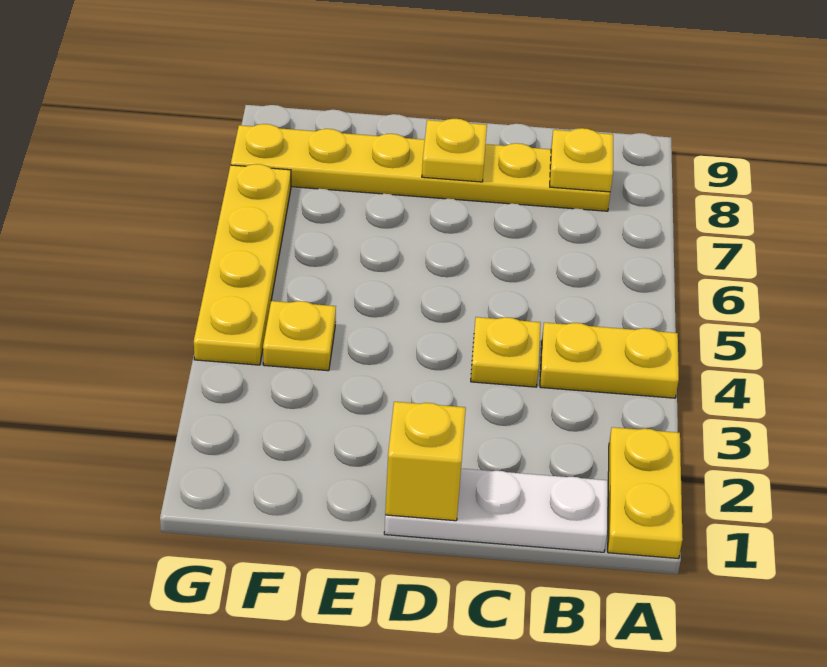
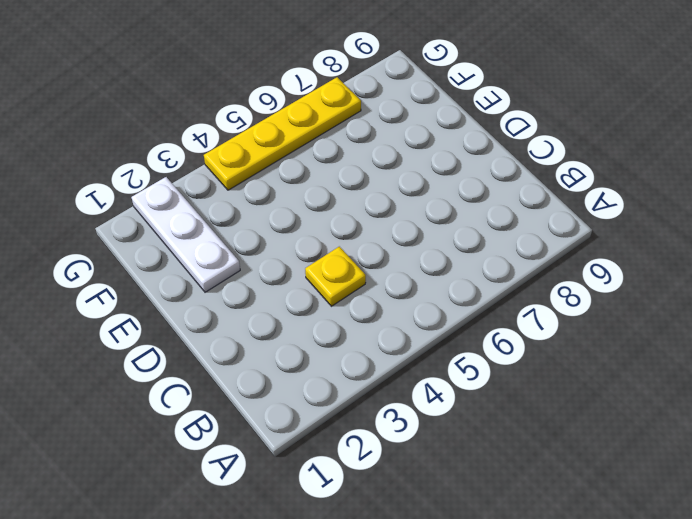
white 1x3 plate [132,177,240,292] -> white 1x3 plate moved to [384,469,608,552]
none -> yellow 1x2 plate [608,427,683,559]
none -> yellow 1x2 plate [540,323,679,398]

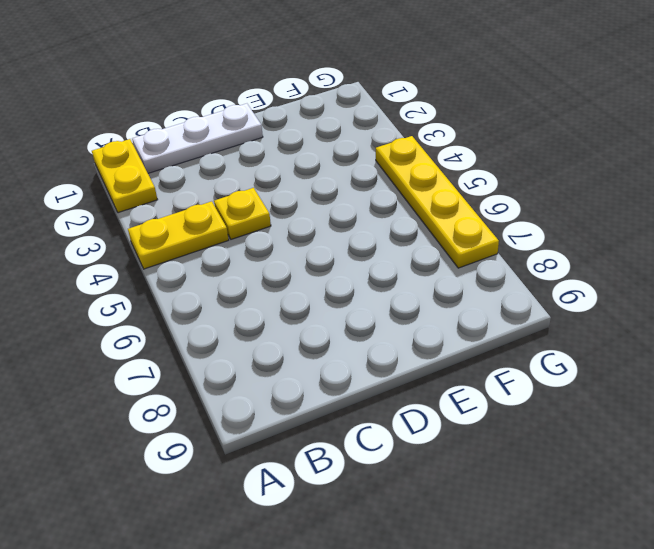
none -> yellow 1x6 plate [231,124,610,211]
none -> yellow 1x1 plate [263,301,336,371]

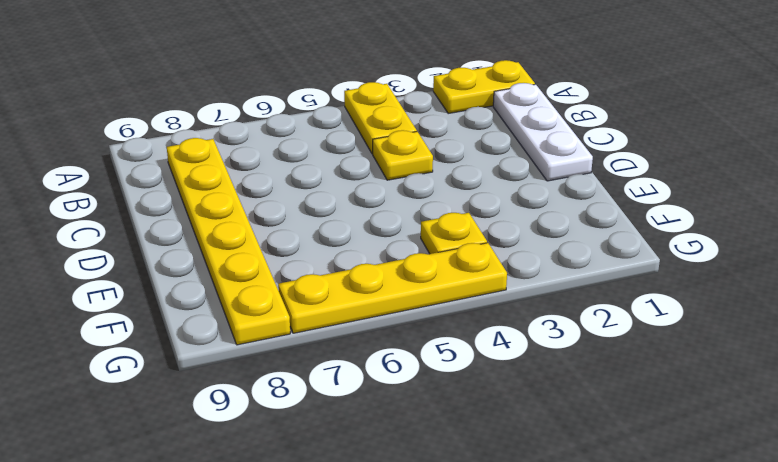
none -> yellow 1x1 plate [550,128,613,192]
none -> yellow 1x1 brick [385,402,466,521]

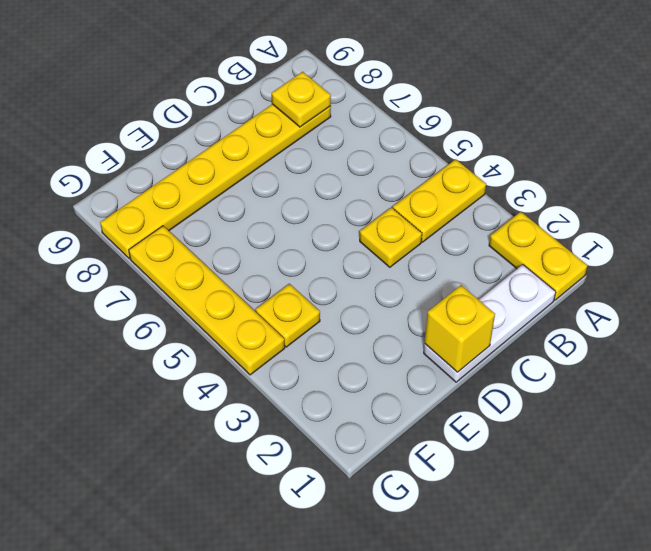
none -> yellow 1x1 plate [422,119,487,182]

